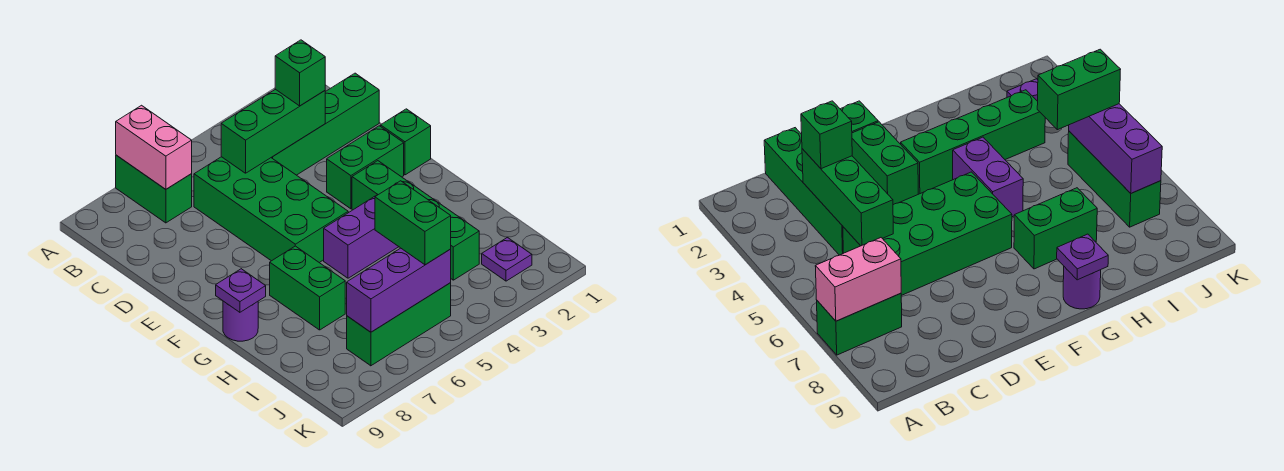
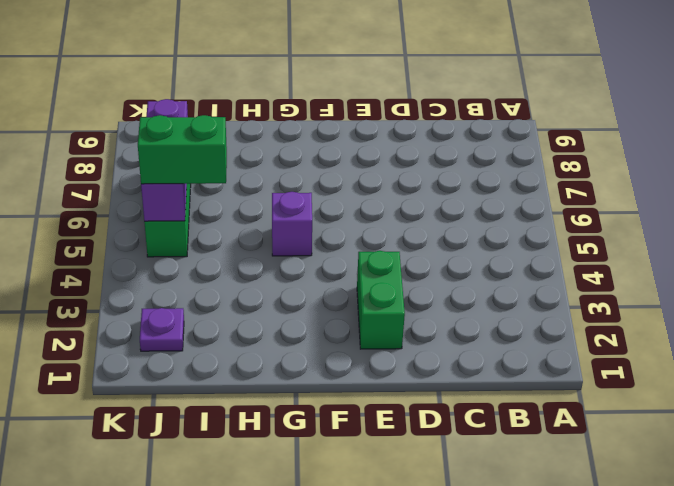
purple 1x1 brick [272,192,312,256] -> purple 1x2 brick [324,195,399,278]
none -> green 1x2 brick [116,155,192,223]
none -> green 1x4 brick [271,73,379,175]
none -> green 2x4 brick [194,157,348,263]

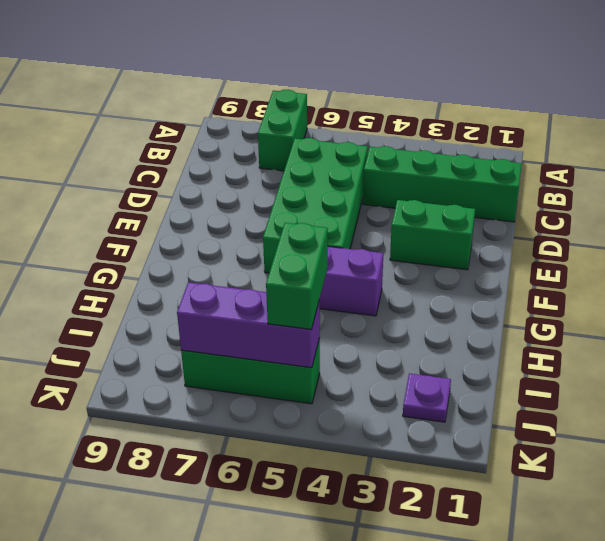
none -> green 1x1 brick [381,109,431,175]
none -> green 1x4 brick [352,161,479,280]
none -> green 1x2 brick [270,246,345,330]

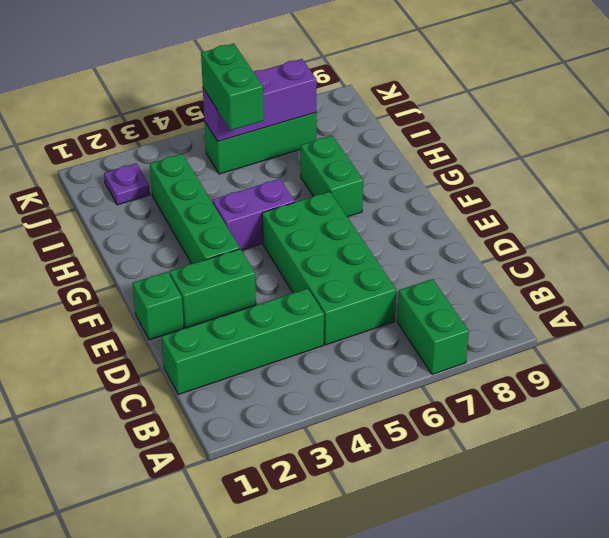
none -> purple 1x1 round brick [223,301,258,341]
none -> pink 1x2 brick [116,105,192,189]
none -> green 1x3 brick [221,89,325,173]

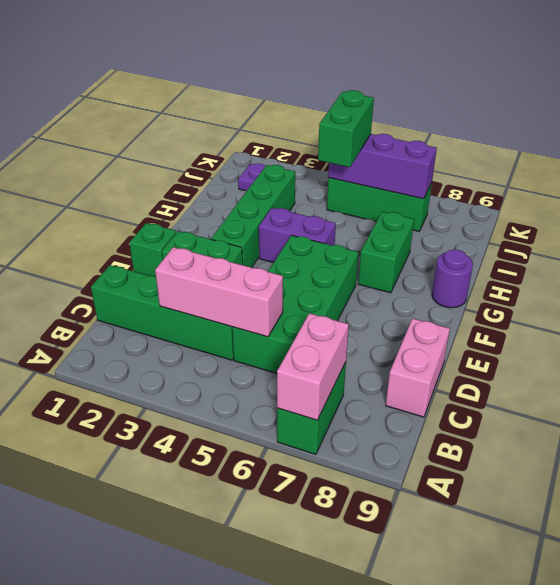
pink 1x3 brick [155,247,283,337] -> green 1x3 brick [221,89,325,173]
pink 1x2 brick [386,318,450,417] -> none
none -> purple 1x1 plate [216,269,266,312]
none -> green 1x1 brick [275,40,325,106]

